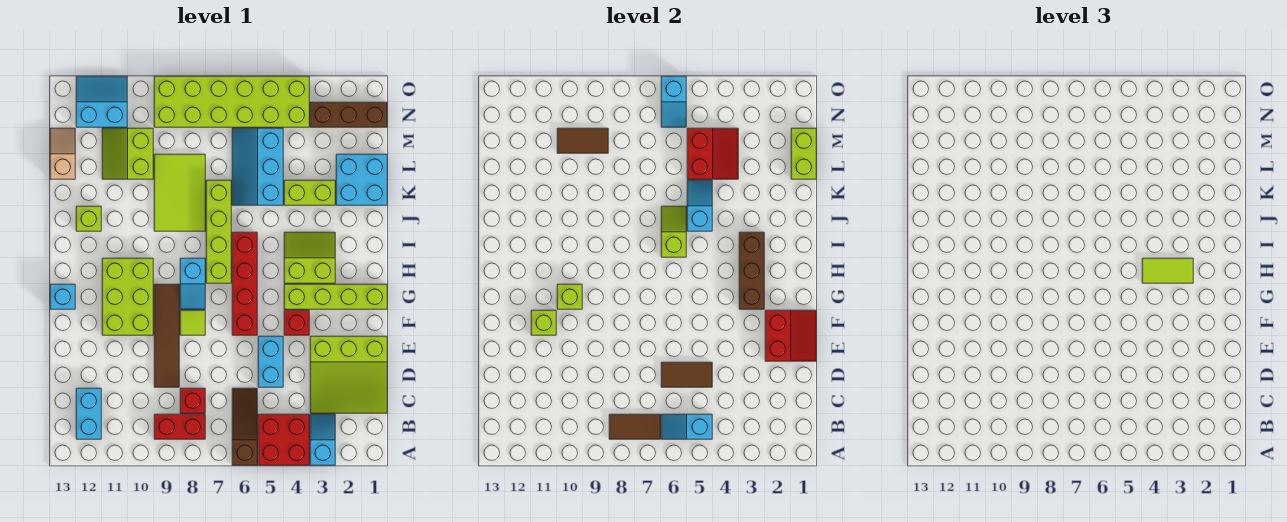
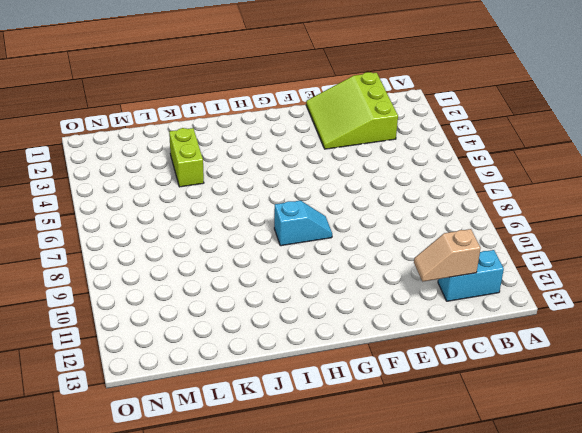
lime 3x3 slope [306,72,398,149] -> lime 3x3 slope turned to [310,336,387,413]
tan 1x2 slope [414,229,481,282] -> tan 1x2 slope moved to [50,128,75,179]
none -> cyan 1x2 slope [310,414,335,465]
none -> red 2x2 brick [258,414,309,465]
none -> brown 1x3 slope [232,388,257,465]
none -> red 1x2 brick [154,414,205,439]

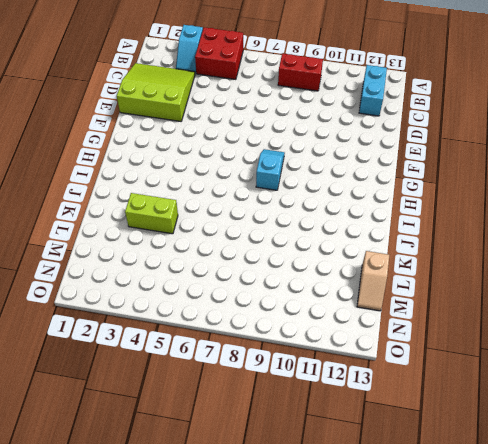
none -> brown 1x3 slope [232,388,257,465]
none -> red 1x1 brick [180,388,205,413]
none -> cyan 1x2 brick [258,336,283,387]
none -> brown 1x4 tile [154,284,179,387]

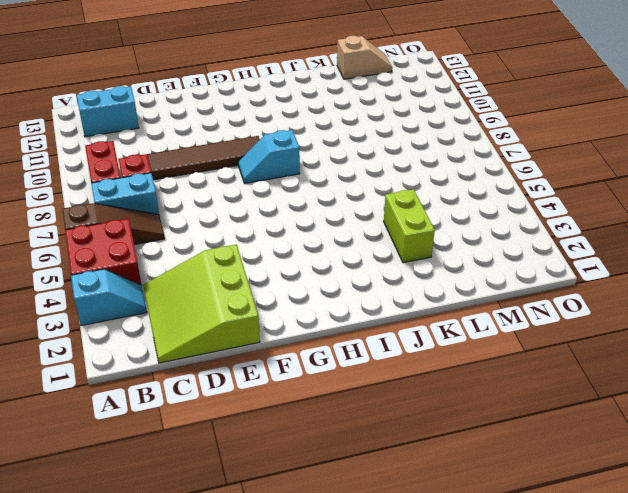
cyan 1x2 brick [91,173,159,215] -> cyan 1x2 brick moved to [258,336,283,387]
none -> red 1x1 brick [284,310,309,335]
none -> red 1x4 brick [232,232,257,335]
none -> lime 1x1 tile [180,310,205,335]
none -> lime 2x3 brick [102,258,153,335]

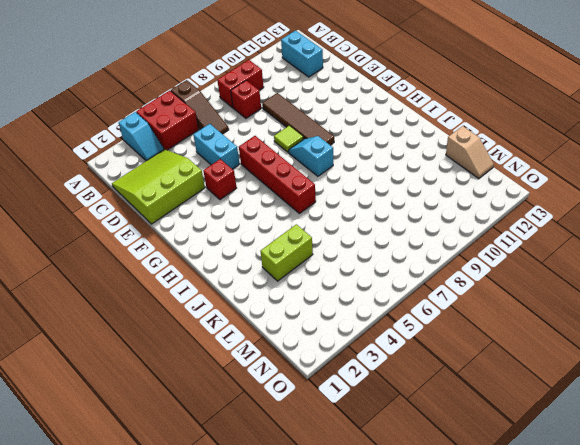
none -> lime 2x3 brick [102,258,153,335]
none -> lime 1x4 brick [284,284,387,309]
none -> cyan 1x1 brick [50,284,75,309]
none -> lime 2x2 slope [284,232,335,283]

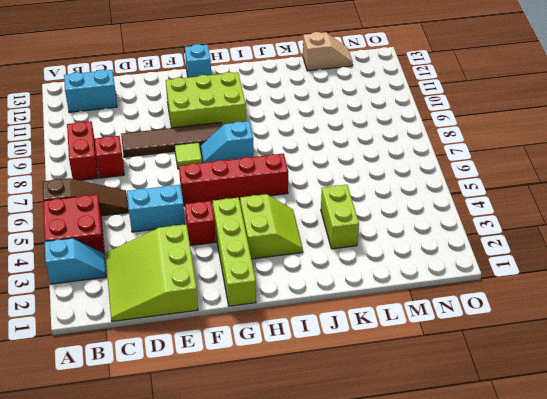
none -> lime 1x4 brick [206,180,231,283]
none -> lime 2x3 tile [154,154,205,231]
none -> lime 1x1 brick [76,206,101,231]
none -> cyan 2x2 brick [336,154,387,205]

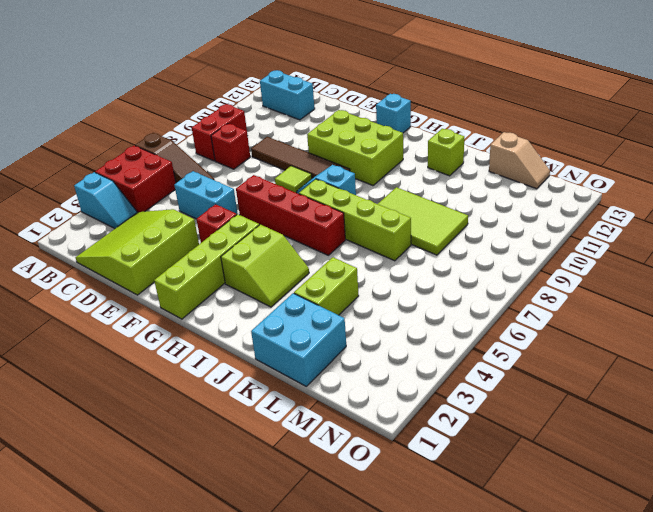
none -> cyan 2x3 slope [232,128,283,205]
none -> lime 2x2 slope [102,128,153,179]
none -> brown 1x3 brick [310,102,387,127]
none -> lime 2x6 brick [154,76,309,127]

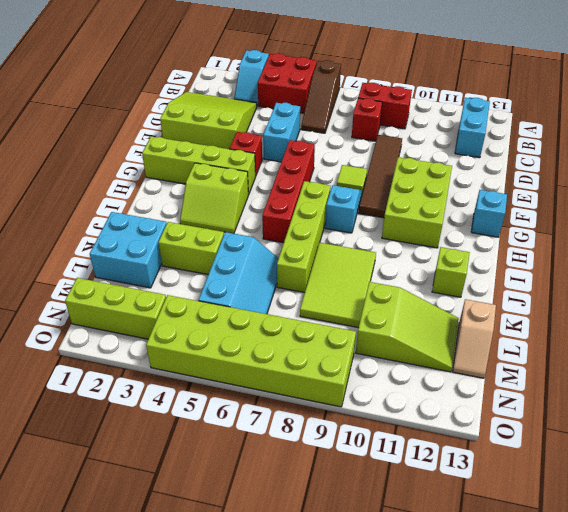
lime 2x3 slope [356,282,459,372] -> lime 2x2 slope [102,128,153,179]
lime 1x3 brick [65,278,166,339] -> brown 1x3 brick [310,102,387,127]
none -> cyan 2x2 slope [76,76,127,127]
none -> cyan 1x2 slope [661,414,712,439]
none -> brown 1x2 tile [609,414,660,439]
none -> brown 1x2 tile [661,362,712,387]

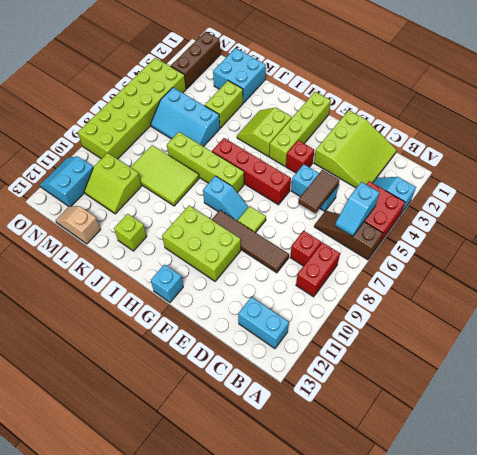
none -> brown 1x2 tile [609,414,660,439]
none -> red 2x2 slope [765,310,816,361]
none -> lime 1x1 brick [531,310,556,335]
none -> brown 1x3 brick [739,232,764,309]

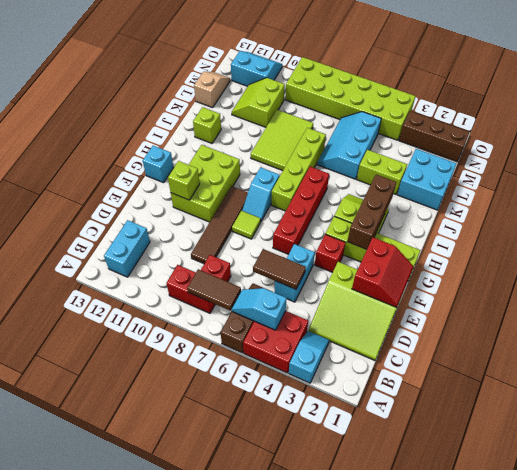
none -> lime 1x1 brick [557,284,582,309]
none -> lime 1x2 slope [661,206,686,257]
none -> cyan 1x2 slope [687,180,712,231]
none -> lime 1x2 brick [791,128,816,179]

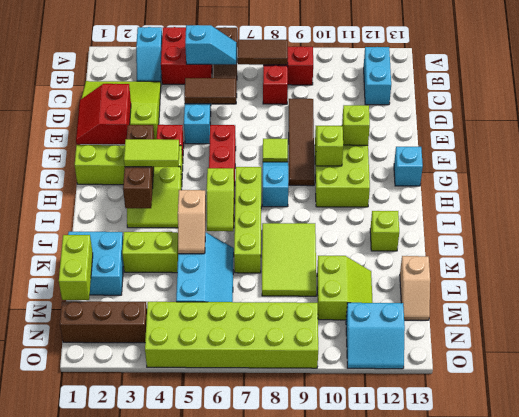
tan 1x2 slope [178,190,206,254] -> cyan 1x2 slope [687,180,712,231]
none -> red 2x2 slope [687,128,738,179]
none -> brown 1x2 tile [557,128,608,153]
none -> cyan 1x2 slope [661,76,686,127]

